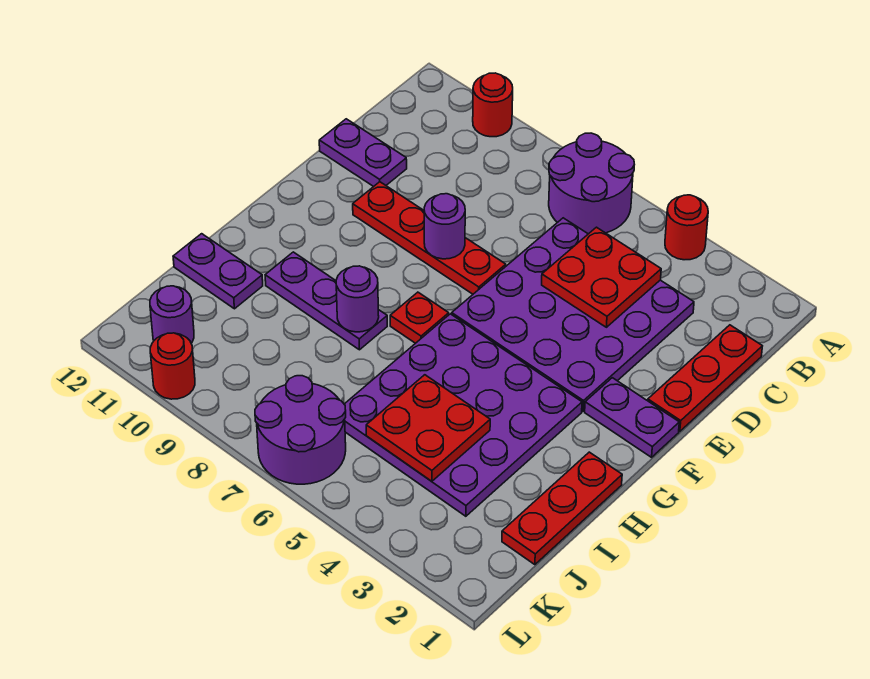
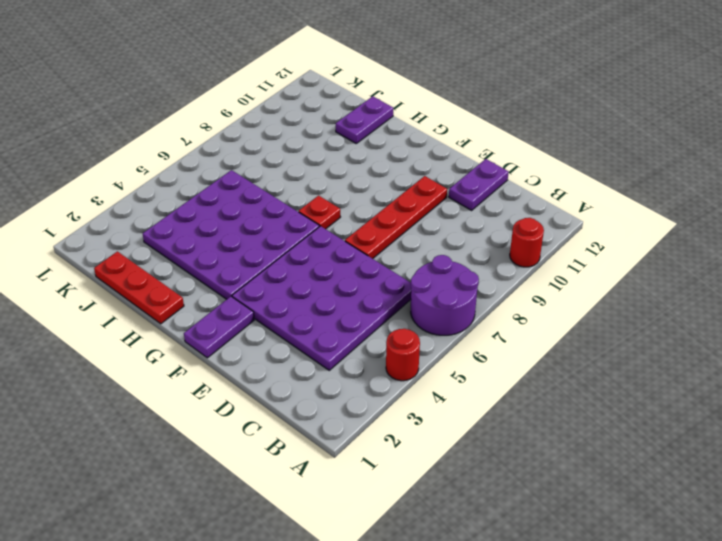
none -> red 1x3 plate [648,325,762,431]
none -> purple 1x3 plate [265,252,387,350]
none -> purple 2x2 round brick [255,376,346,484]

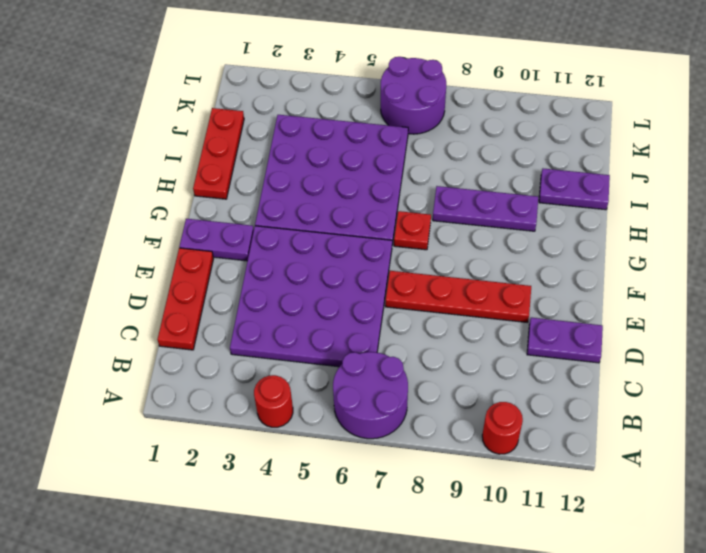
none -> purple 1x1 round brick [150,286,194,343]
none -> red 1x1 round brick [150,333,195,399]
none -> red 2x2 plate [542,227,661,327]

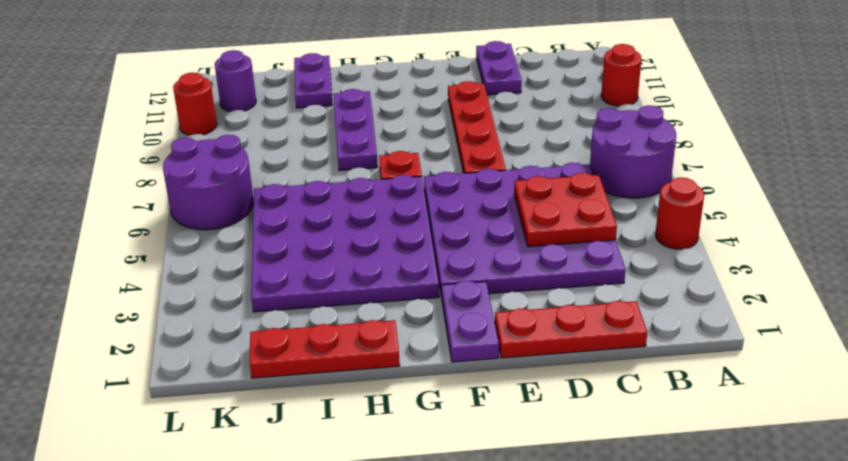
none -> purple 1x1 round brick [424,194,465,259]
none -> purple 1x1 round brick [336,266,379,332]
none -> red 2x2 plate [366,375,490,481]

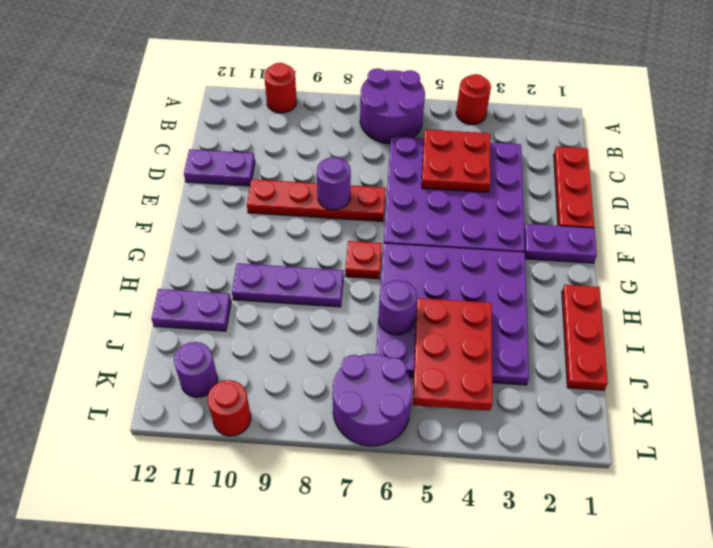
red 2x3 plate [413,298,492,411] -> red 2x2 plate [366,375,490,481]
purple 1x1 round brick [378,280,417,335] -> purple 1x1 round brick moved to [336,266,379,332]

